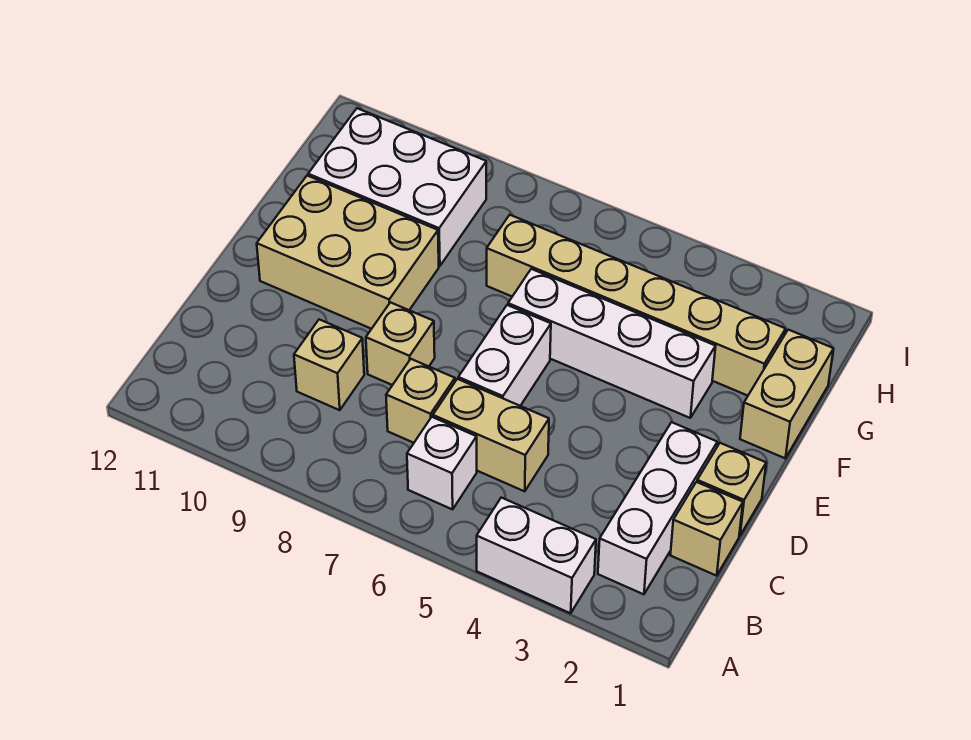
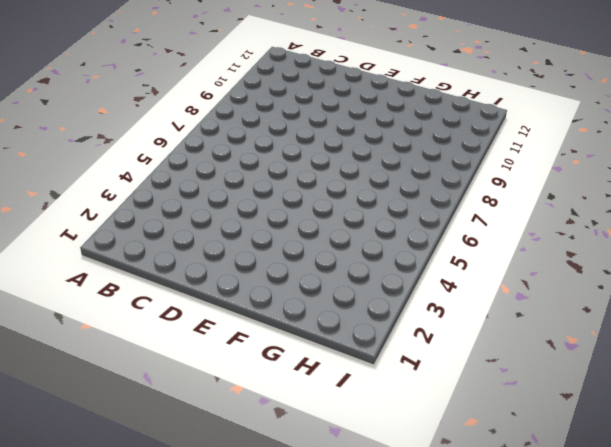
none -> white 1x2 brick [477,498,596,613]
none -> white 1x3 brick [598,422,717,594]
none -> white 1x1 brick [407,417,477,509]

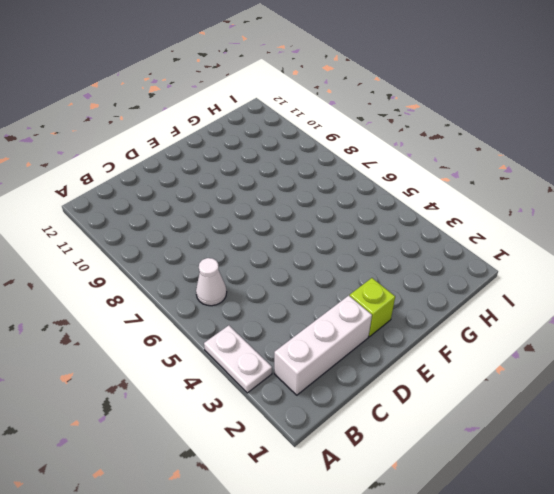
white 1x2 plate [204,325,272,393] -> white 1x2 brick [477,498,596,613]
white 1x1 cone [196,258,227,306] -> white 1x1 brick [407,417,477,509]
lime 1x1 brick [350,278,395,337] -> none
none -> tan 1x1 brick [670,482,743,576]
none -> tan 1x2 brick [433,379,549,491]
none -> tan 1x1 brick [386,359,455,443]

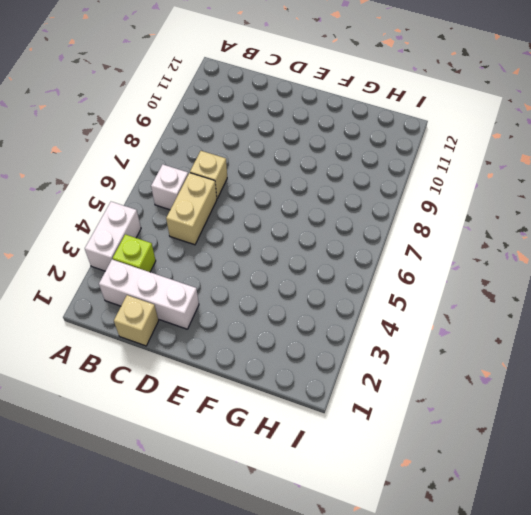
lime 1x1 brick [113,234,156,272] -> none
none -> tan 1x1 brick [294,319,364,410]
none -> tan 1x1 brick [697,443,766,536]
none -> white 1x2 brick [458,305,551,406]

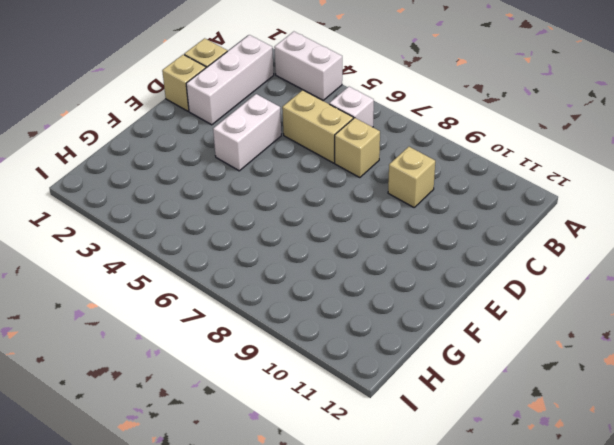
white 1x2 brick [213,94,281,171] -> white 1x2 brick moved to [458,305,551,406]
none -> tan 1x1 brick [366,302,435,385]
none -> tan 2x3 brick [257,176,439,329]
none -> tan 1x2 brick [740,330,834,458]

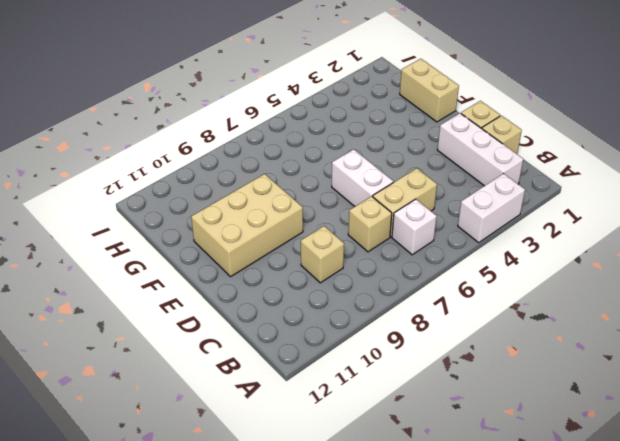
none -> tan 1x1 brick [366,302,435,385]
none -> white 1x4 brick [508,269,716,418]
none -> tan 1x6 brick [487,215,786,396]

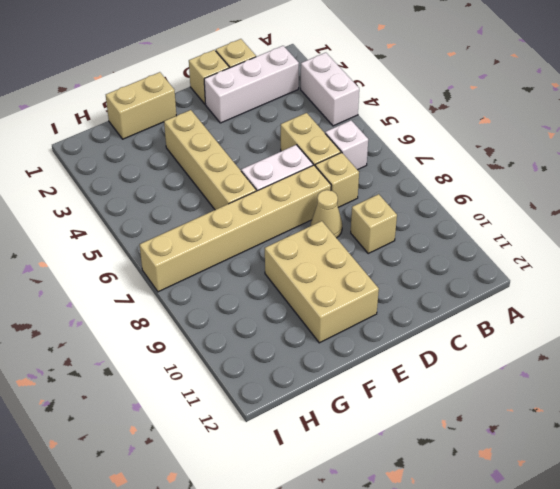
tan 1x6 brick [140,165,331,292] -> tan 1x6 brick turned to [487,215,786,396]
tan 1x1 cone [311,190,342,238] -> tan 1x1 brick [366,302,435,385]
tan 1x4 brick [164,110,256,210] -> white 1x4 brick [508,269,716,418]
none -> white 2x3 brick [308,108,486,266]

